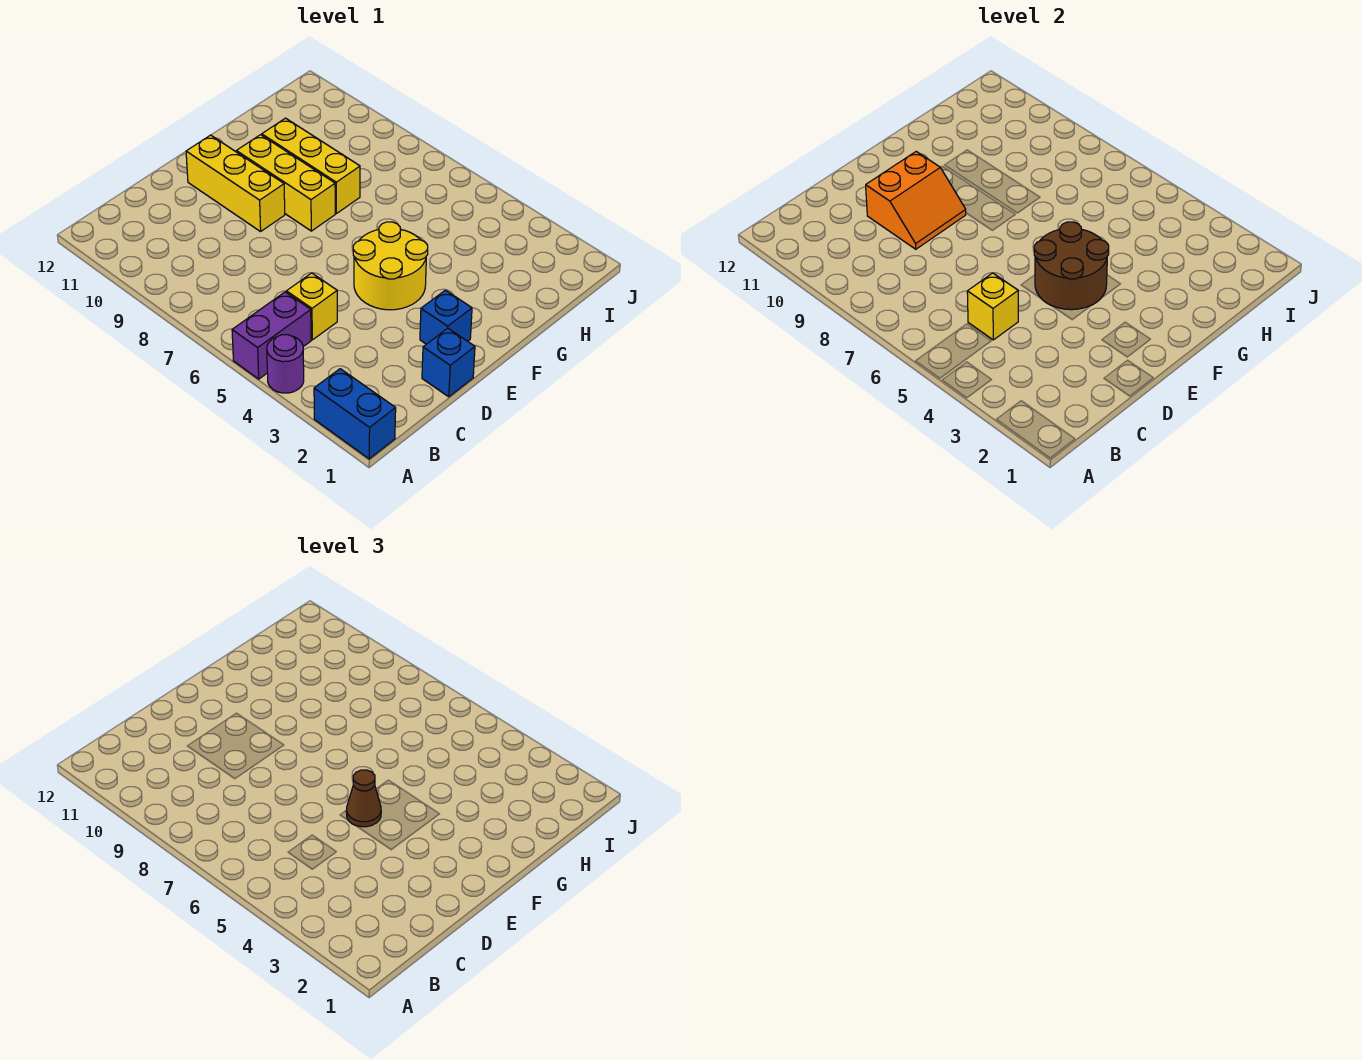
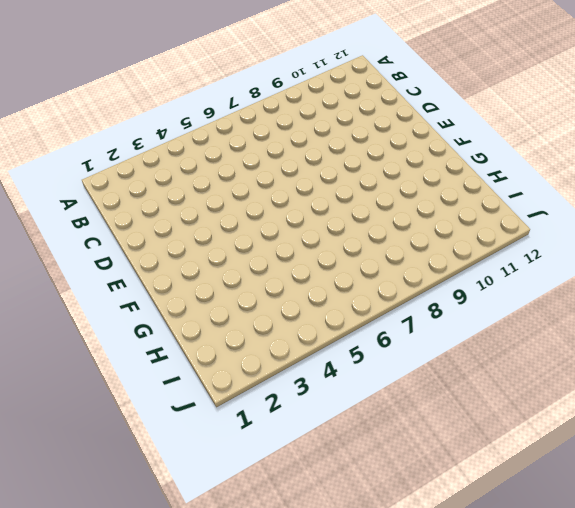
none -> blue 1x2 brick [314,369,396,459]
none -> purple 1x1 round brick [267,335,304,393]
none -> purple 1x2 brick [232,292,311,379]

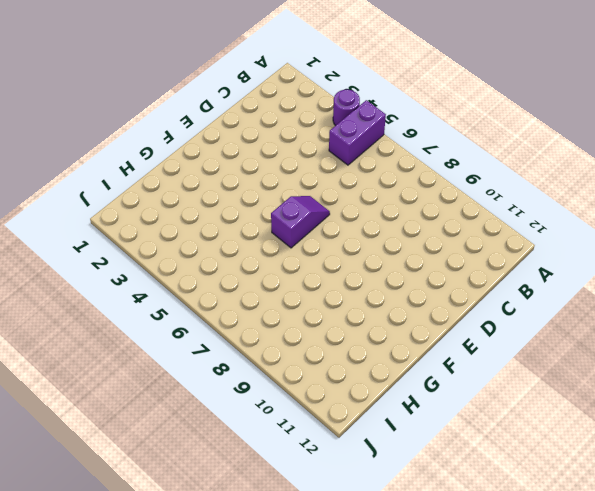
purple 1x2 slope [271,196,330,248] -> none
none -> blue 1x2 brick [314,369,396,459]
none -> yellow 1x1 brick [286,273,337,340]
none -> blue 1x1 brick [422,328,475,397]

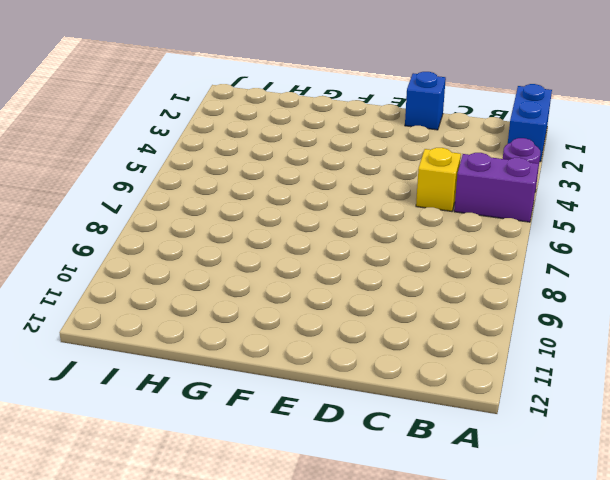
none -> blue 1x1 brick [420,290,472,344]
none -> yellow 2x2 round brick [353,222,428,310]
none -> yellow 1x3 brick [186,135,285,231]

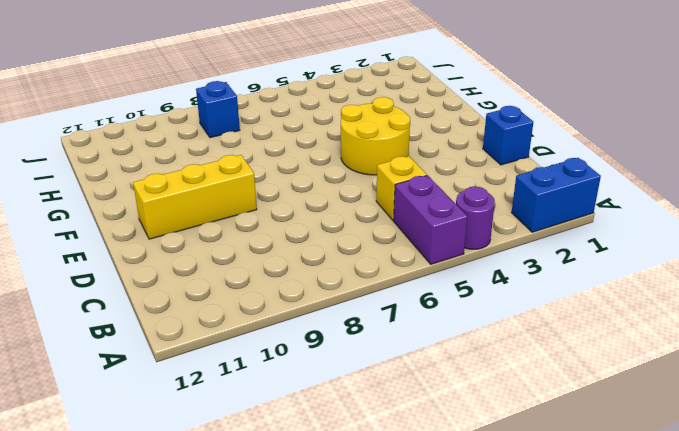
blue 1x1 brick [196,81,240,138] -> blue 1x1 brick moved to [420,290,472,344]
none -> yellow 1x3 brick [236,135,335,231]
none -> yellow 1x3 brick [262,118,360,214]
none -> yellow 1x1 brick [967,273,1018,340]

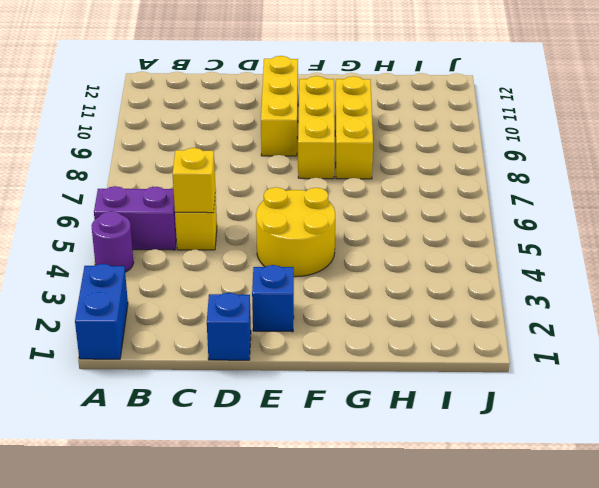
none -> orange 2x2 slope [866,152,966,249]
none -> brown 2x2 round brick [1034,222,1109,310]
none -> brown 1x1 cone [346,770,381,827]

